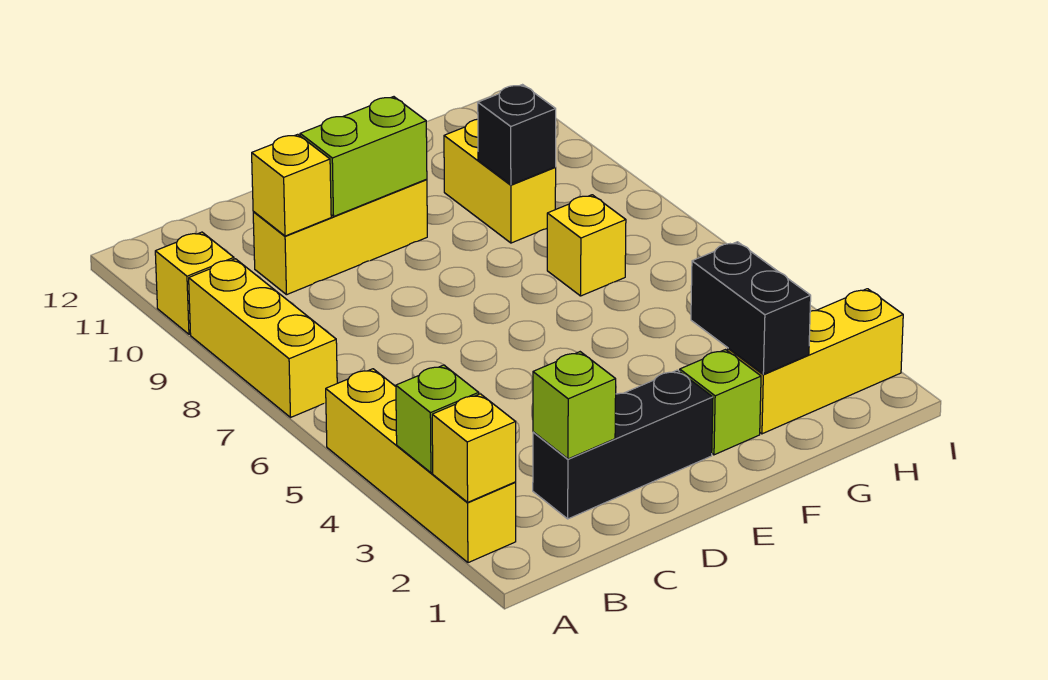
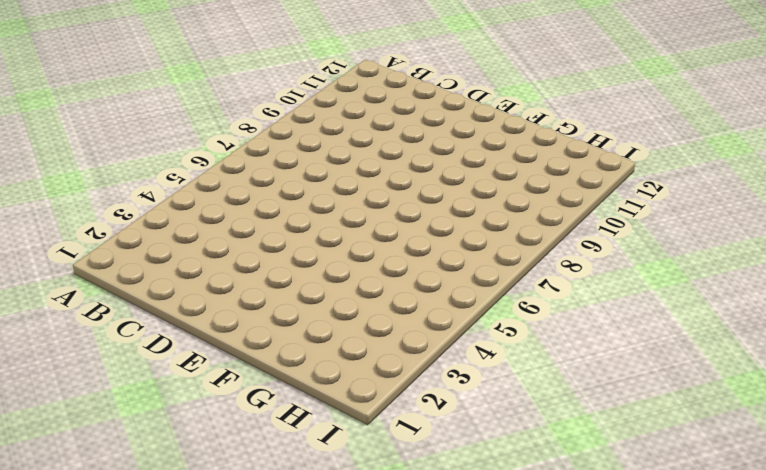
none -> yellow 1x4 brick [326,369,516,563]
none -> yellow 1x3 brick [189,259,337,417]
none -> yellow 1x1 brick [155,232,234,334]

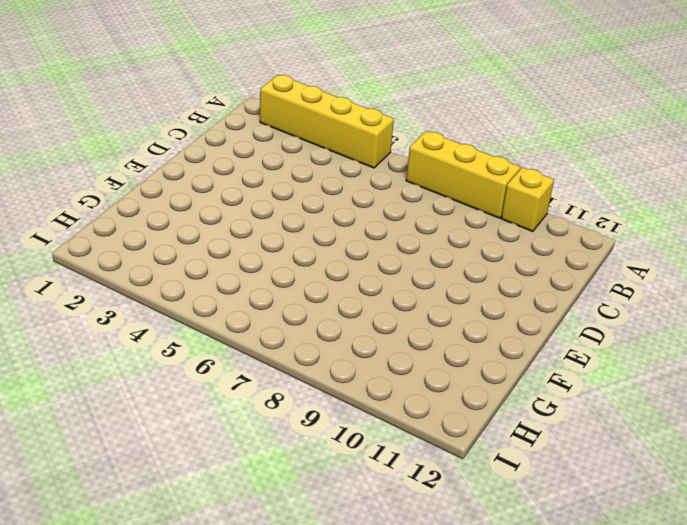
none -> black 1x3 brick [533,370,713,519]
none -> yellow 1x3 brick [253,179,427,295]
none -> lime 1x1 brick [680,350,761,455]

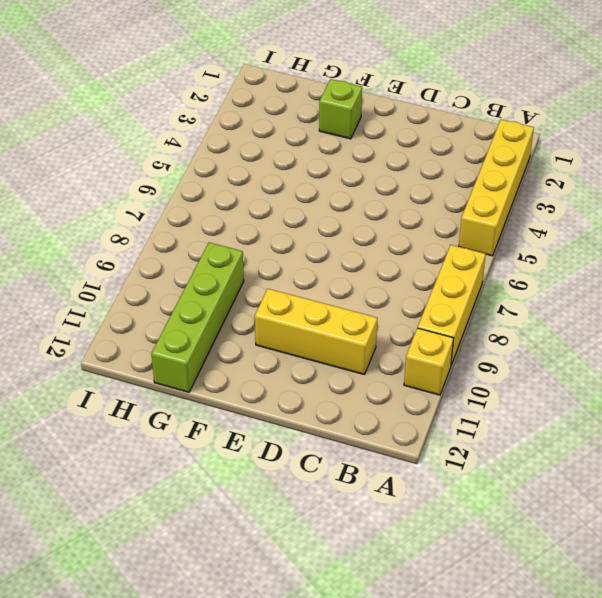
lime 1x4 brick [151,242,244,392] -> yellow 1x2 brick [444,119,556,243]
none -> black 1x3 brick [533,370,713,519]
none -> yellow 1x3 brick [728,289,903,434]
none -> yellow 1x1 brick [547,195,626,296]

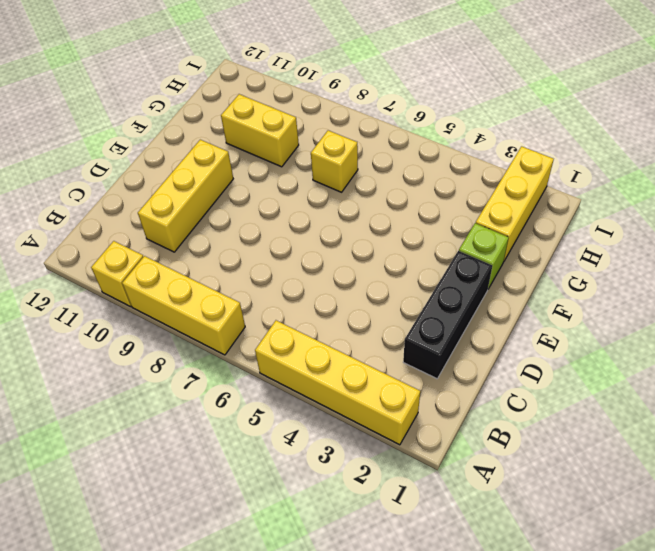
none -> yellow 1x1 brick [432,394,516,502]
none -> lime 1x1 brick [396,365,479,473]
none -> lime 1x1 brick [533,352,616,459]

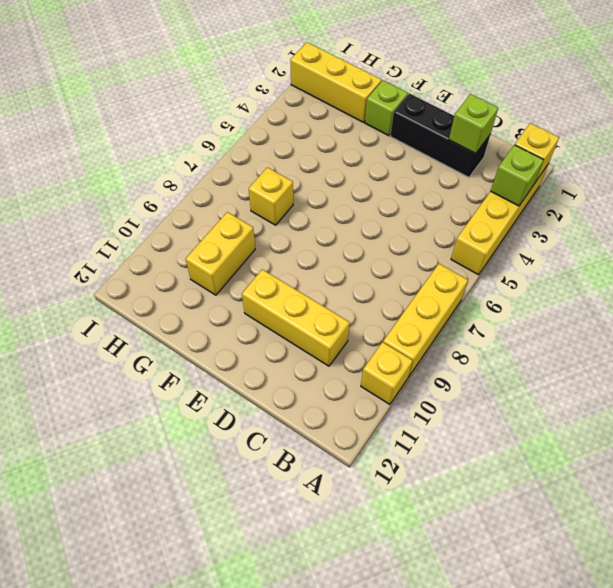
none -> yellow 1x1 brick [252,134,331,236]
none -> lime 1x2 brick [300,97,427,216]
none -> black 1x2 brick [691,242,811,374]

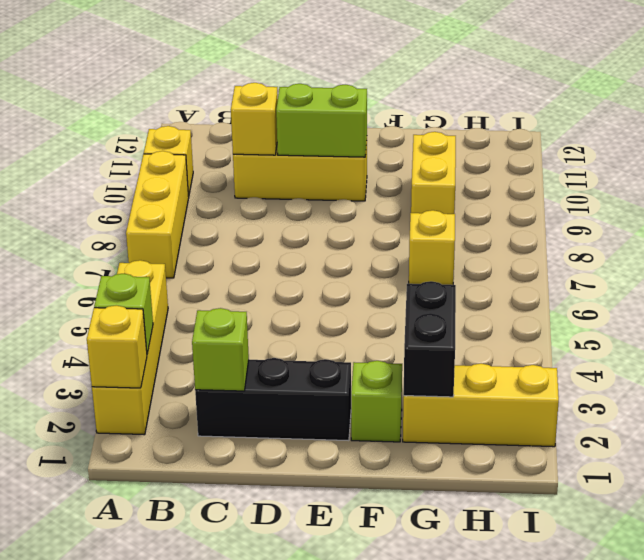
none -> black 1x1 brick [478,85,556,185]

